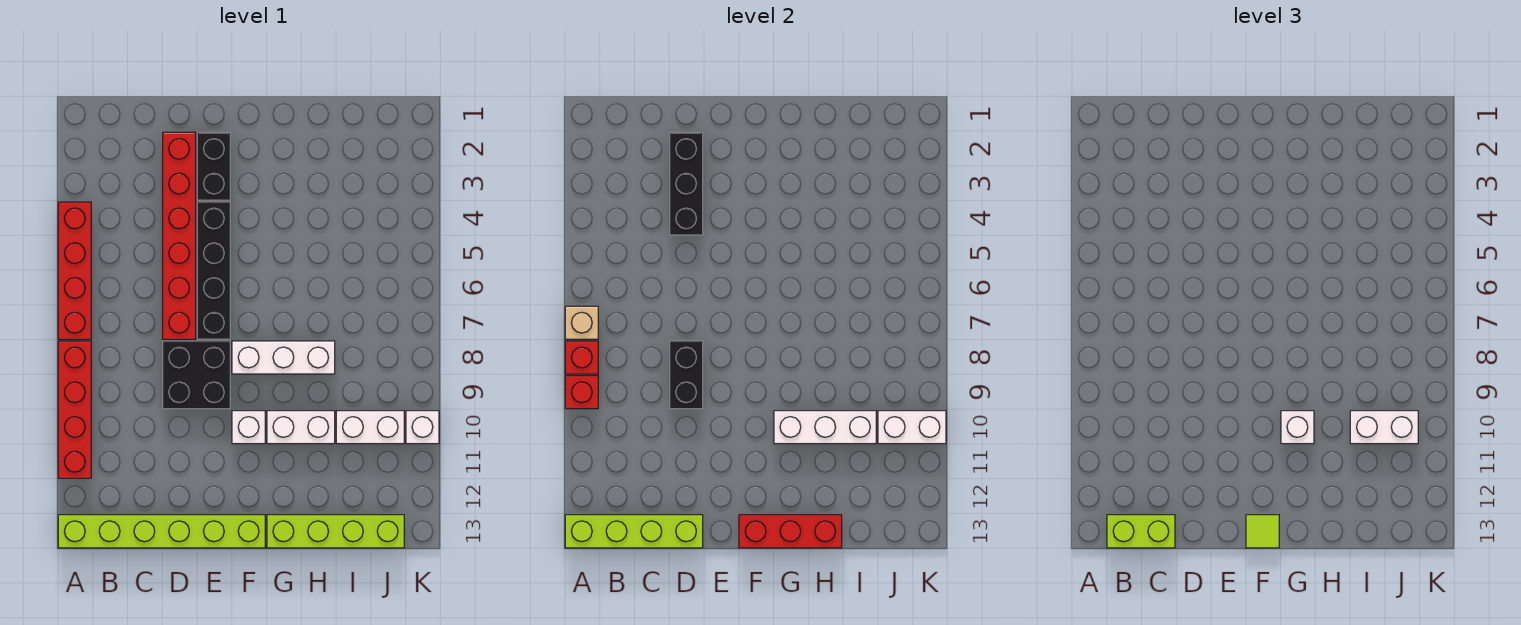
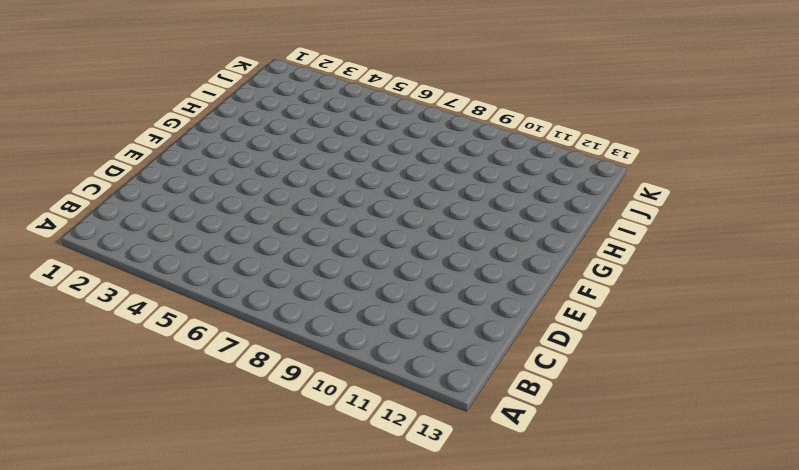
none -> red 1x4 brick [58,202,91,339]
none -> red 1x4 brick [58,341,91,478]
none -> lime 1x6 brick [58,515,265,548]

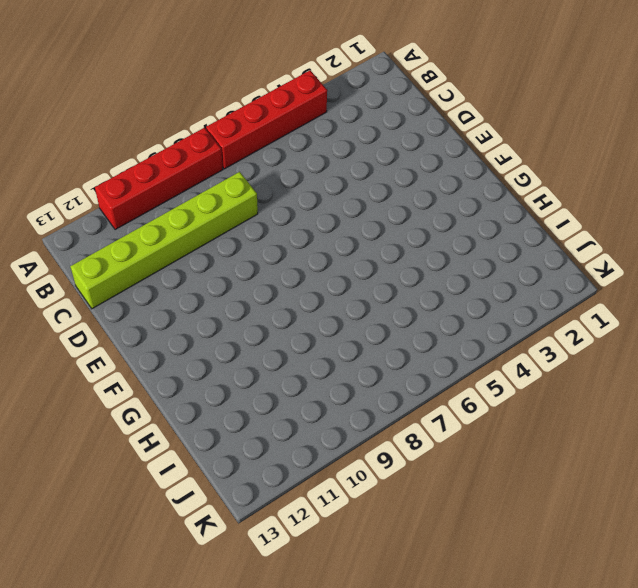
lime 1x6 brick [70,172,258,309] -> lime 1x6 brick turned to [58,515,265,548]
none -> red 1x6 brick [163,132,196,339]
none -> black 2x2 brick [163,341,230,409]
none -> black 1x2 brick [197,132,230,200]

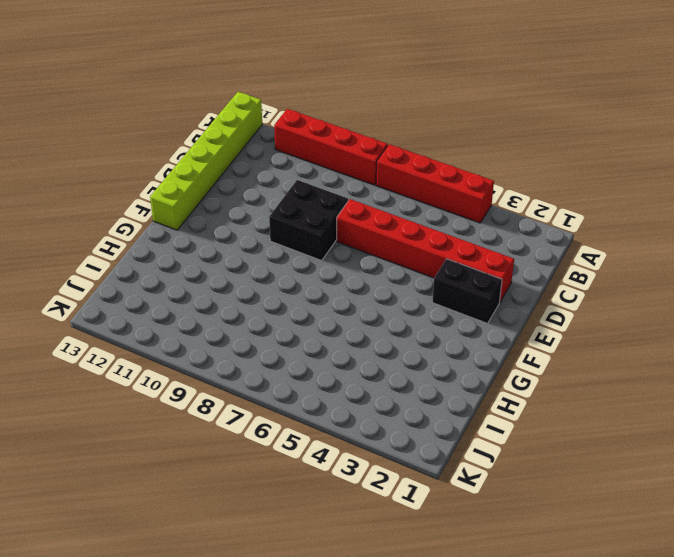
none -> black 1x4 brick [197,202,230,339]
none -> white 1x3 brick [232,341,335,374]
none -> white 1x1 brick [232,411,265,444]

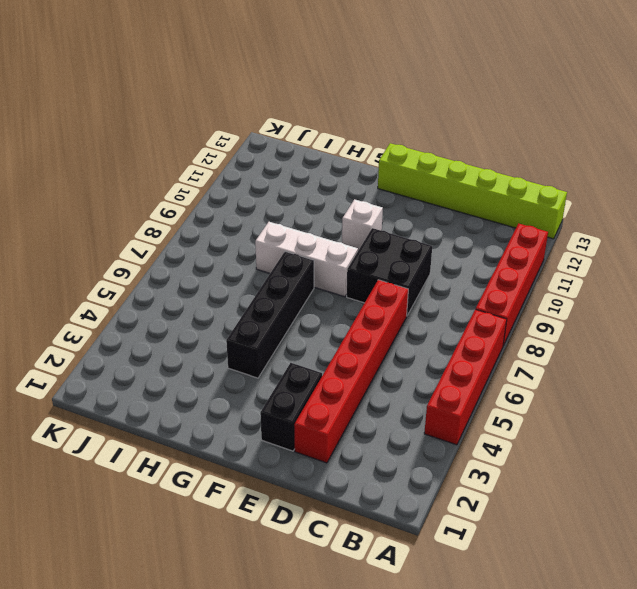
black 1x4 brick [226,251,314,378] -> black 1x4 brick moved to [197,202,230,339]
none -> white 1x2 brick [267,411,335,444]
none -> lime 1x4 brick [267,515,404,548]
none -> white 1x2 brick [336,411,404,444]

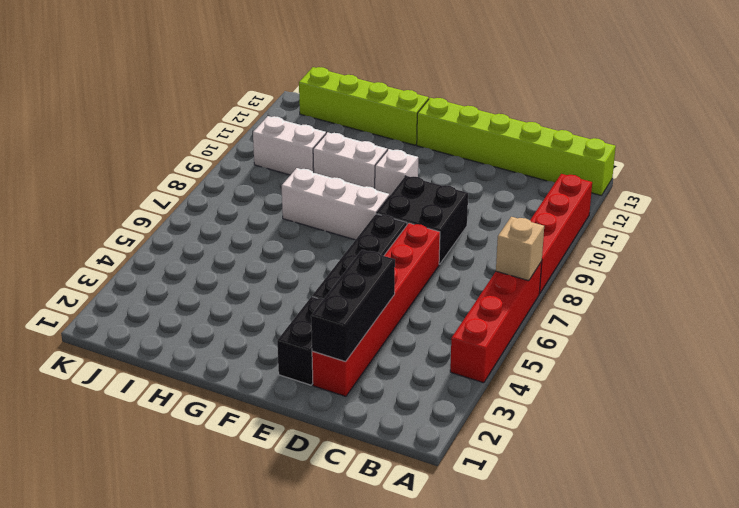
none -> white 1x1 brick [406,411,439,444]
none -> red 1x1 brick [565,341,598,374]
none -> red 1x1 brick [565,376,598,409]

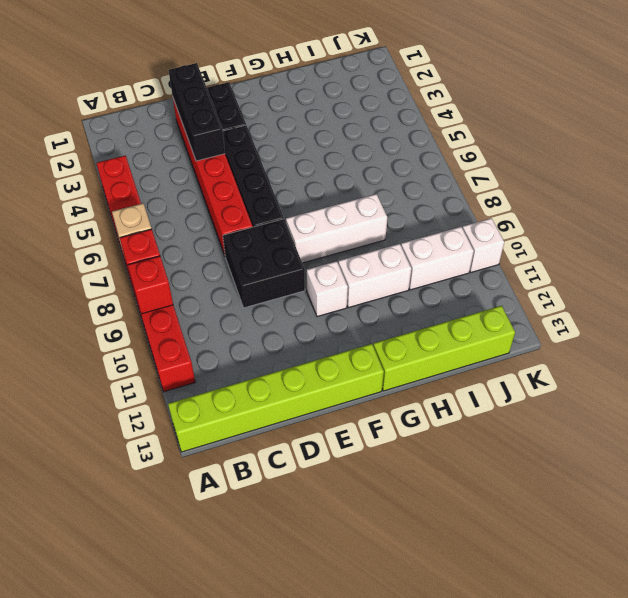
none -> lime 1x4 brick [565,515,703,548]
none -> black 1x2 brick [670,341,703,409]
none -> red 1x3 brick [739,515,842,548]

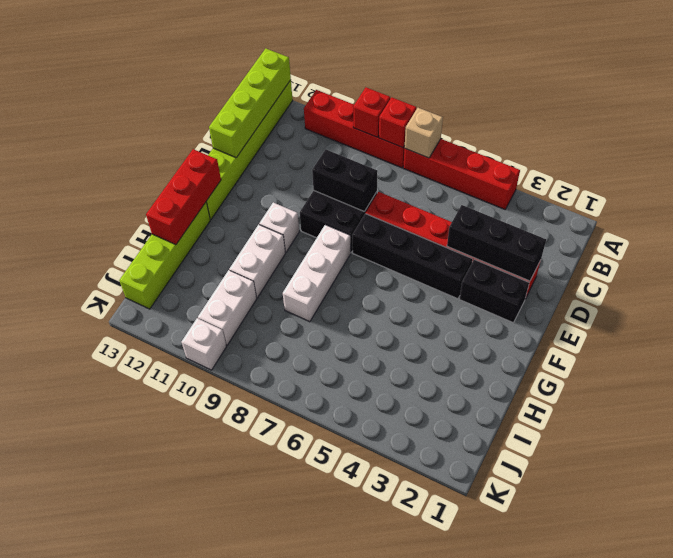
none -> white 1x3 brick [774,411,876,444]
none -> white 1x2 brick [878,411,946,444]
none -> lime 1x2 brick [1107,515,1175,548]

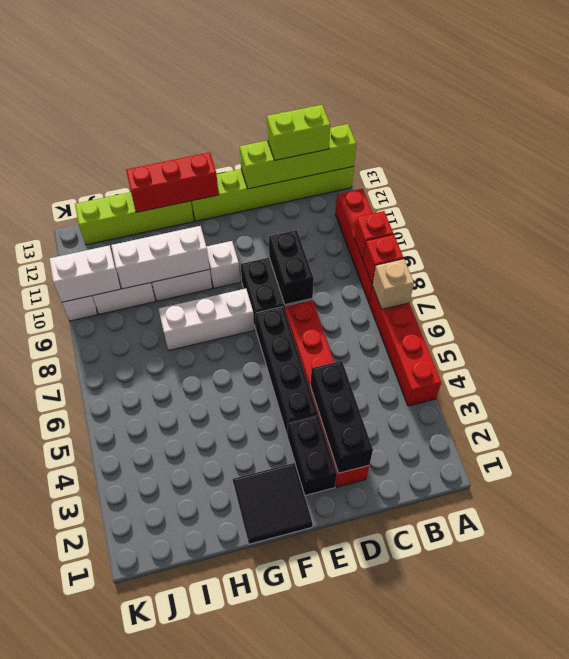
black 2x2 tile [233,463,313,544] -> none
none -> lime 1x1 tile [1246,515,1279,548]
none -> white 1x1 brick [1281,411,1314,444]
none -> white 1x2 brick [1350,411,1418,444]

